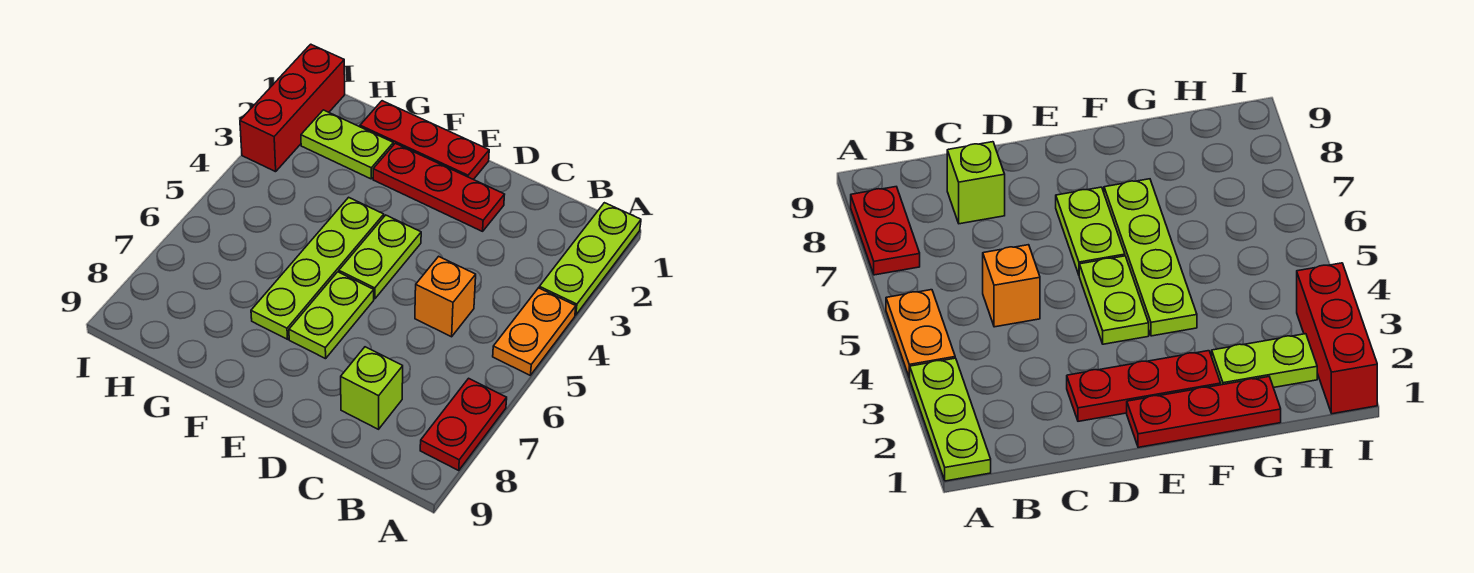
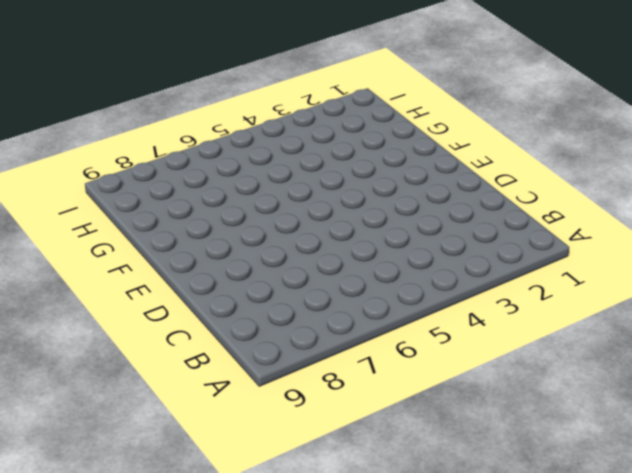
none -> lime 1x3 plate [539,203,641,315]
none -> orange 1x2 plate [493,288,576,375]
none -> red 1x2 plate [420,378,507,470]

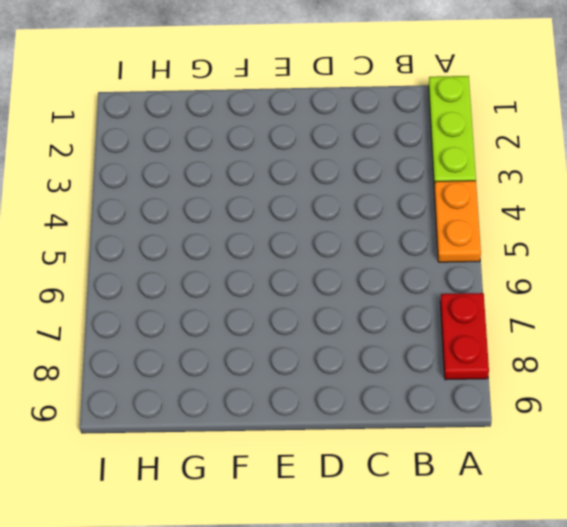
none -> orange 1x1 brick [415,256,476,337]
none -> lime 1x1 brick [341,347,403,429]
none -> red 1x3 plate [373,143,505,231]

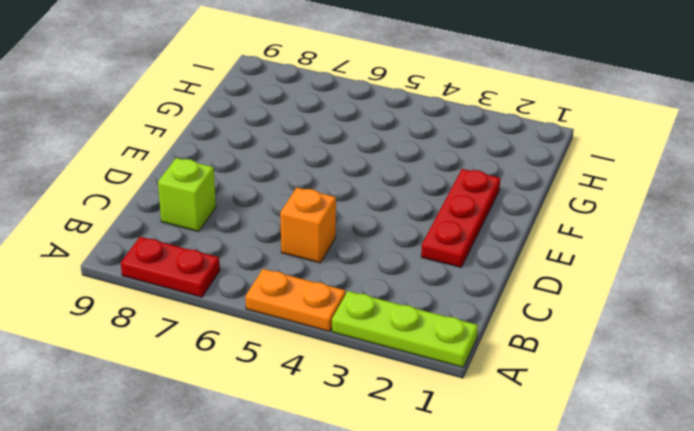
none -> red 1x3 plate [360,101,489,179]
none -> lime 1x2 plate [339,215,421,299]
none -> lime 1x2 plate [289,272,374,359]

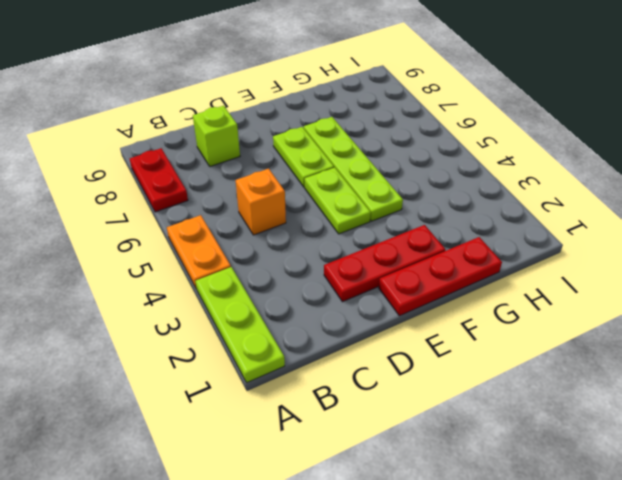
none -> lime 1x2 plate [301,110,393,179]
none -> red 1x3 brick [240,44,345,172]

